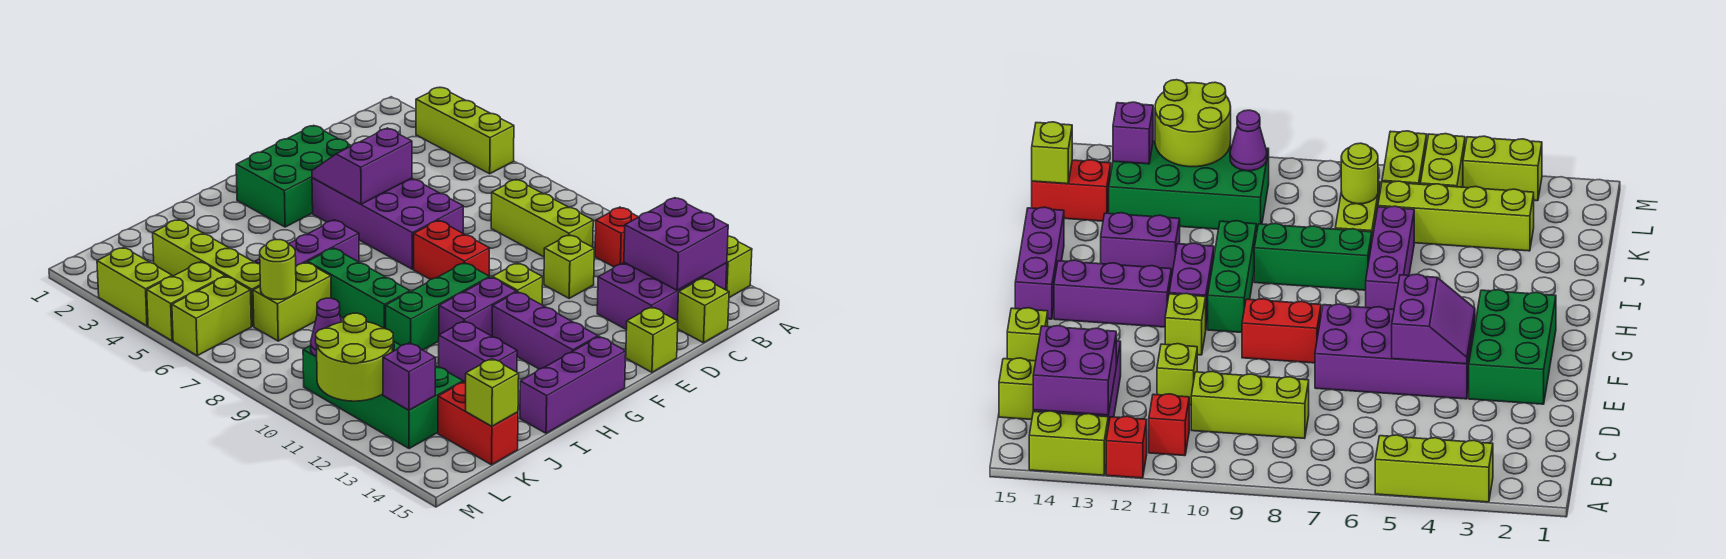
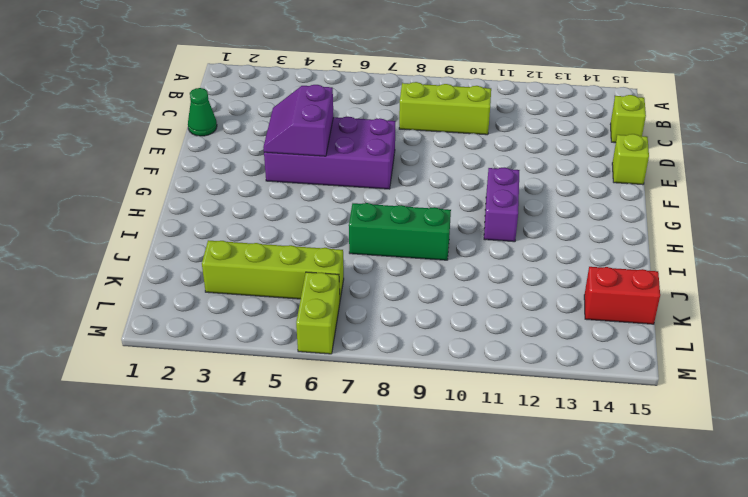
green 1x1 cone [188,88,217,136] -> none
none -> lime 1x3 brick [416,88,514,174]
none -> red 1x1 brick [1106,416,1147,478]
none -> lime 1x2 brick [726,236,752,298]
none -> red 1x1 brick [595,207,638,267]

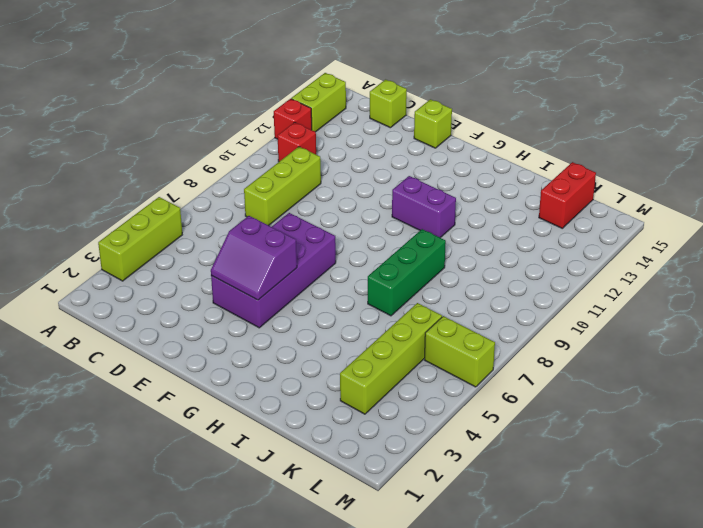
none -> purple 2x3 brick [597,262,727,330]
none -> lime 1x1 brick [544,235,594,298]
none -> green 2x3 brick [236,125,351,227]
none -> red 1x2 brick [414,220,489,279]

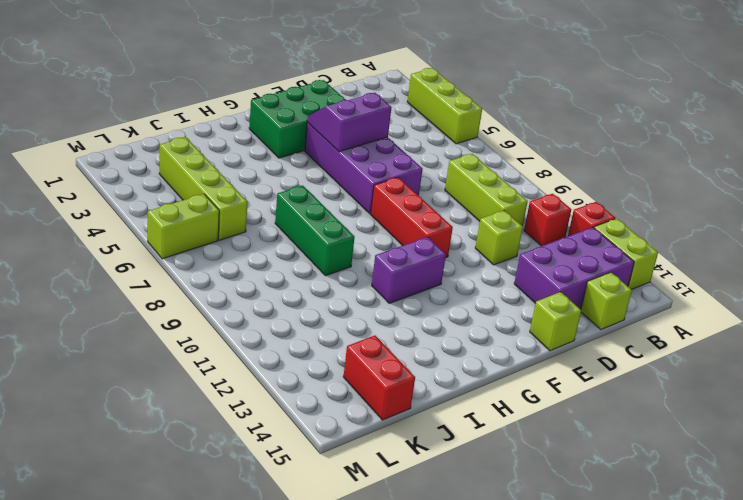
red 1x3 brick [371,177,453,258] -> red 1x2 brick [414,220,489,279]
none -> lime 1x1 brick [492,263,543,305]
none -> green 1x3 brick [386,263,490,350]
none -> purple 1x3 brick [492,292,598,369]
none -> purple 1x3 brick [520,336,626,433]

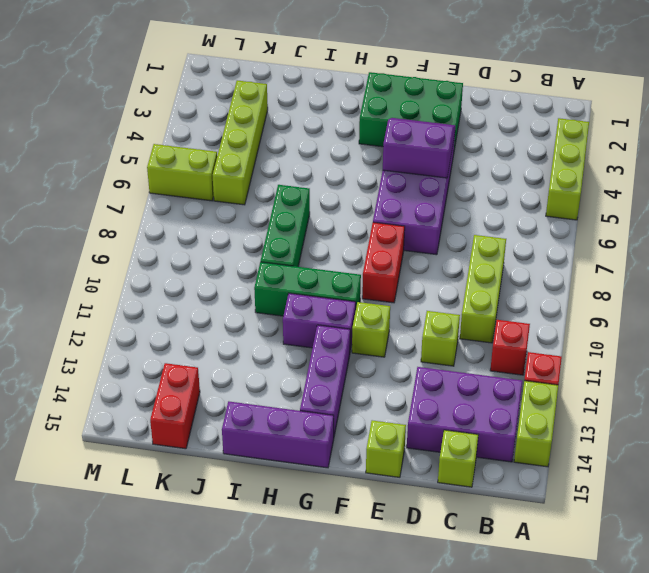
none -> purple 1x3 brick [255,220,359,266]
none -> purple 1x2 brick [439,321,517,382]
none -> lime 1x2 brick [253,262,331,341]
none -> green 2x4 brick [303,341,463,449]

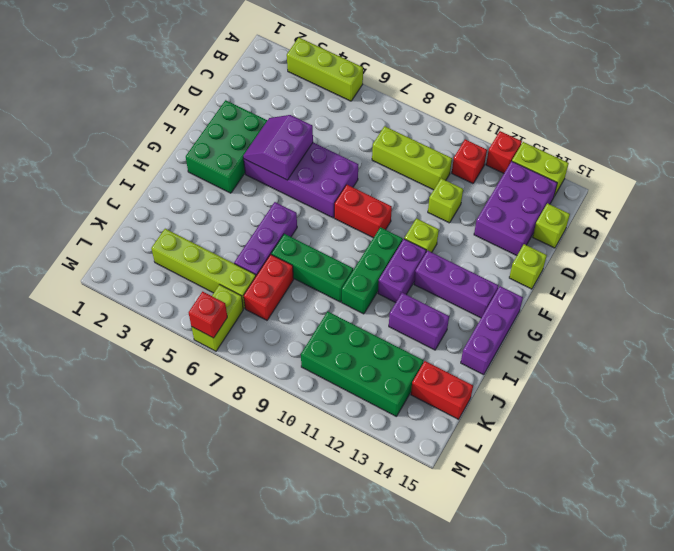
red 1x2 brick [244,255,294,320] -> lime 1x2 brick [253,262,331,341]
red 1x1 brick [189,292,227,338] -> none
none -> lime 1x2 brick [147,262,225,341]
none -> lime 1x2 brick [97,247,172,326]
none -> purple 2x2 brick [624,198,728,290]
none -> lime 1x1 round brick [260,240,296,299]

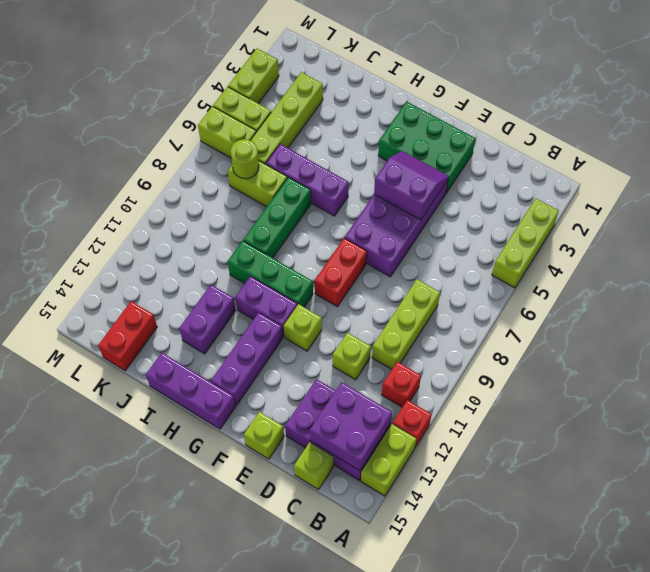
none -> green 2x4 brick [303,341,463,449]
none -> lime 1x1 brick [466,359,519,426]
none -> purple 1x1 cone [311,298,342,357]
none -> lime 2x2 round brick [316,313,393,401]

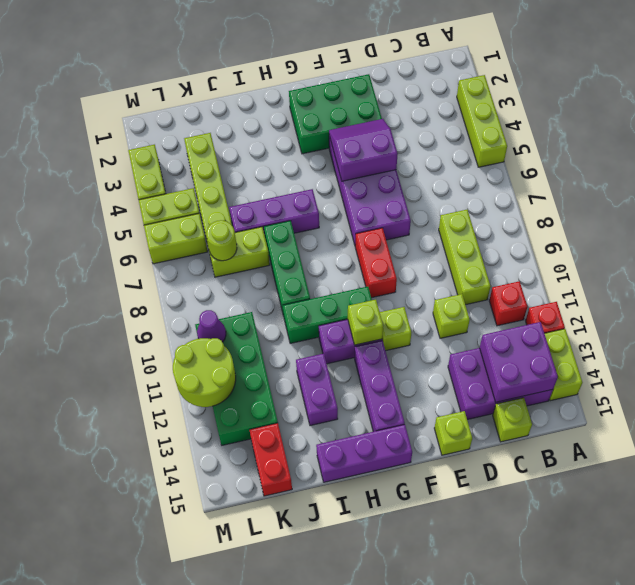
lime 1x1 brick [348,300,383,345] -> lime 1x1 brick moved to [466,359,519,426]
none -> purple 1x1 brick [383,343,435,410]

